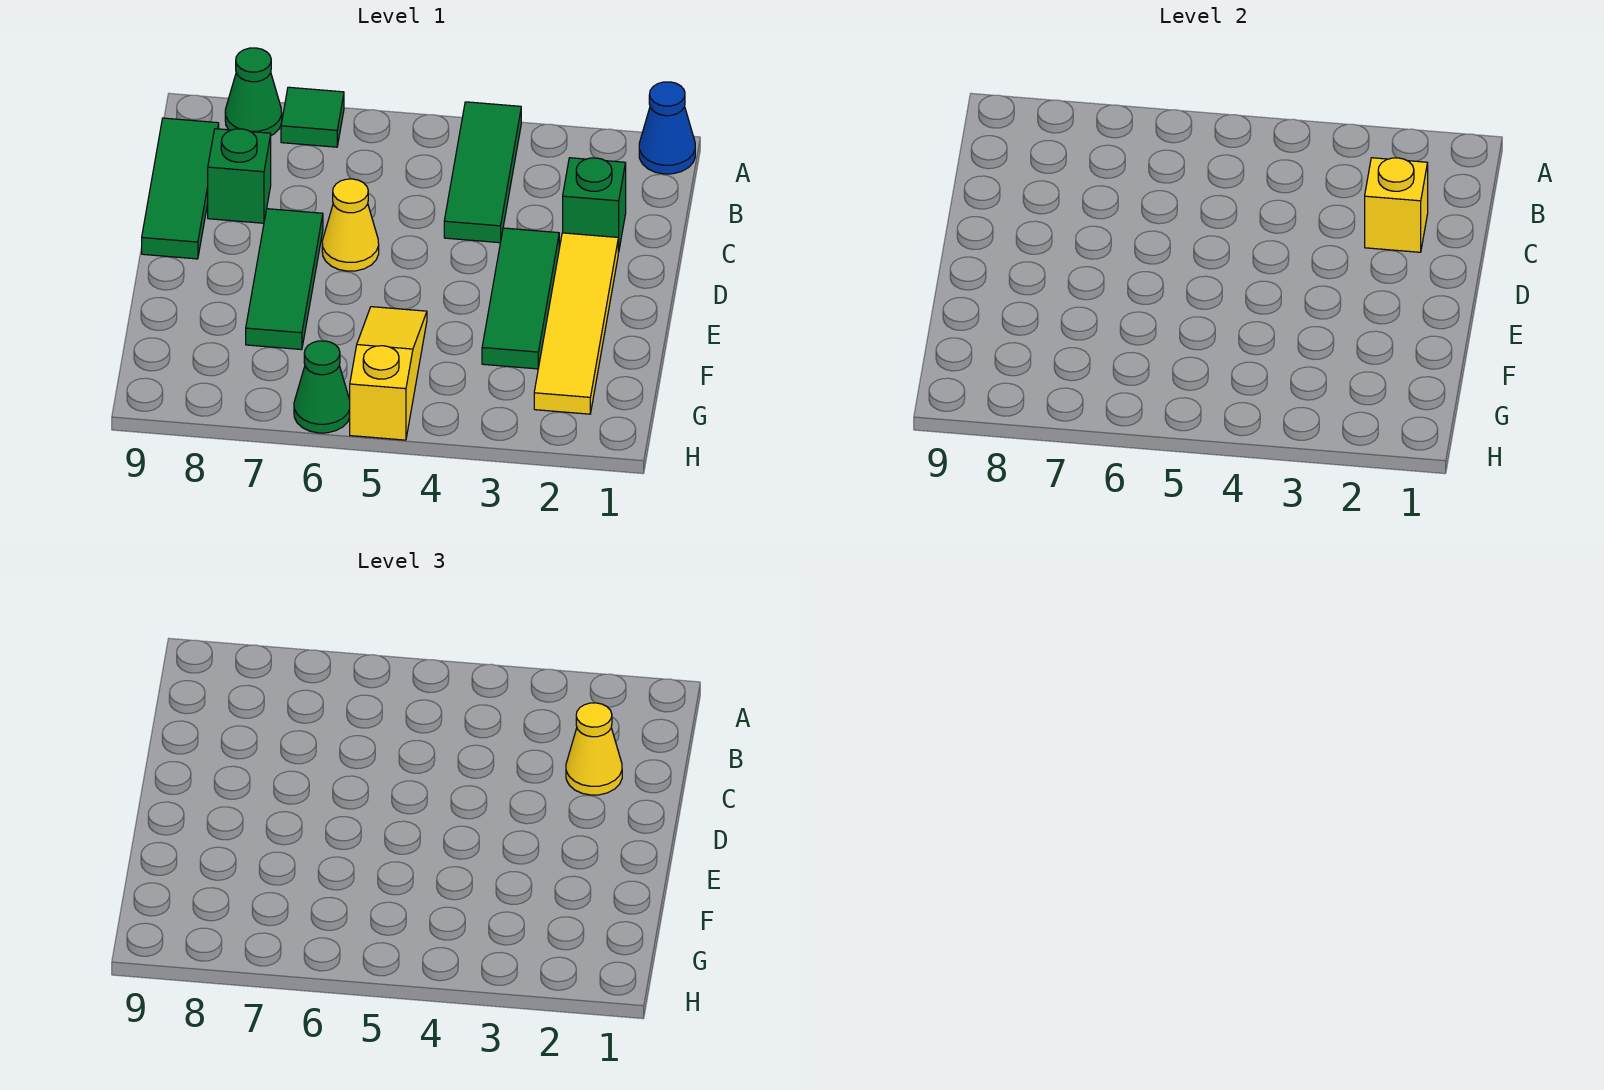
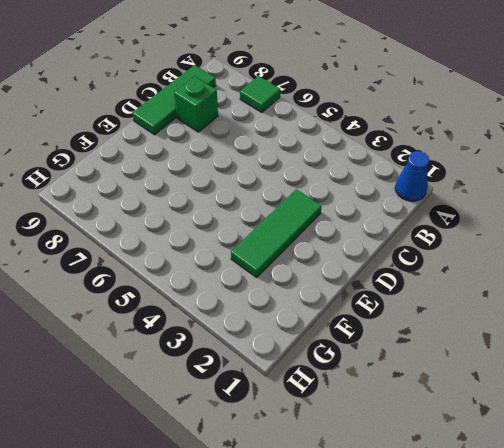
none -> green 1x3 tile [444,102,521,243]
none -> green 1x1 cone [225,48,282,136]
none -> green 1x1 brick [563,158,626,252]

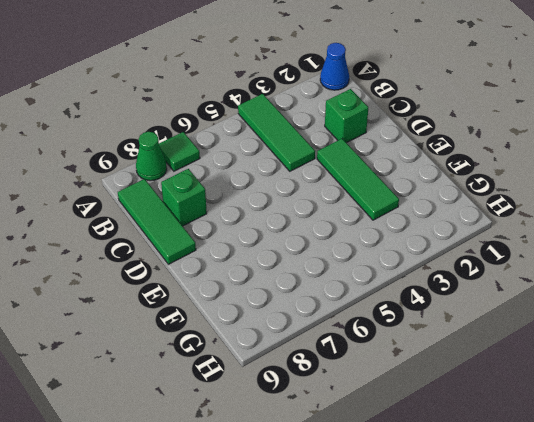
none -> yellow 1x4 tile [534,233,618,414]
none -> yellow 1x1 cone [322,179,379,271]
none -> green 1x3 tile [246,209,323,350]

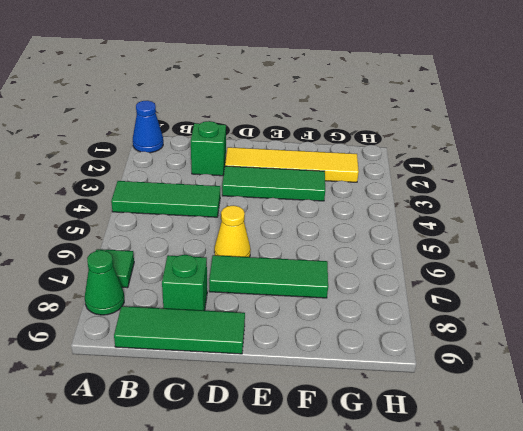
none -> yellow 1x3 slope [350,307,427,440]
none -> green 1x1 cone [294,341,350,433]
none -> yellow 1x1 brick [1365,158,1428,252]

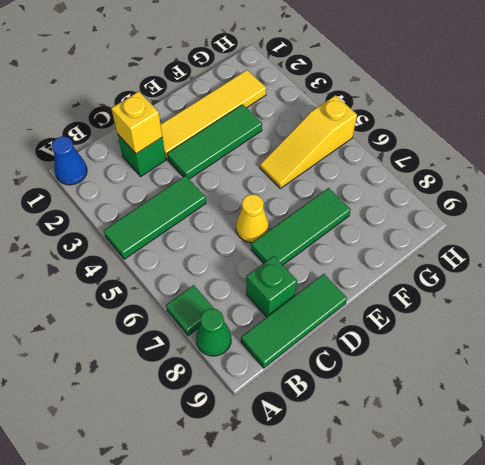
none -> green 1x1 cone [294,341,350,433]
none -> yellow 1x1 cone [566,703,622,795]

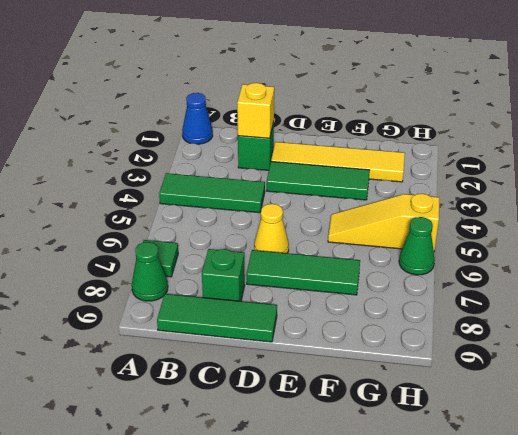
none -> yellow 1x1 cone [566,703,622,795]

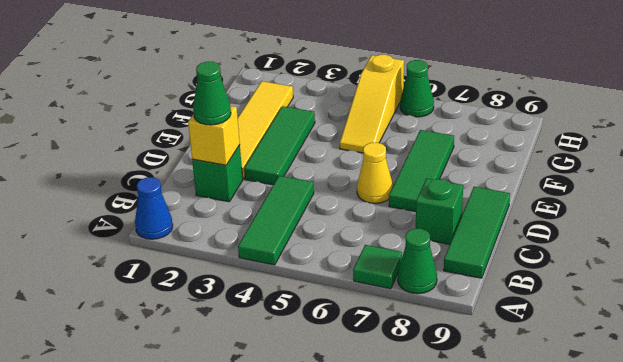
green 1x1 cone [193,62,231,125] -> yellow 1x1 cone [566,703,622,795]

